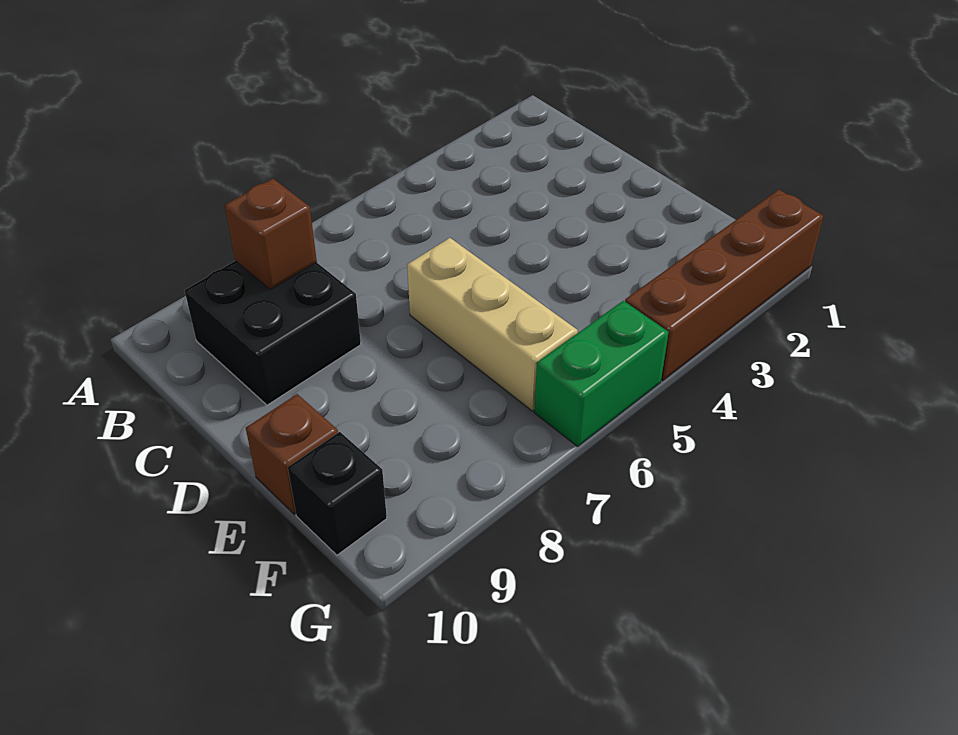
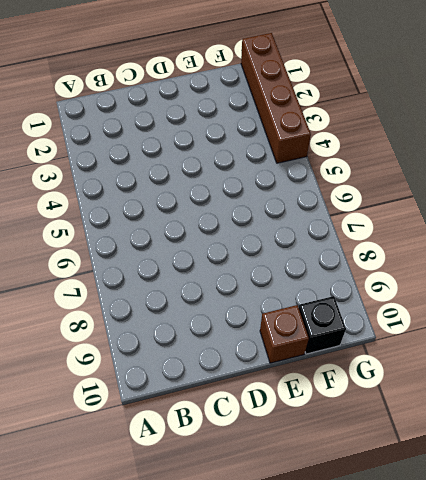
none -> black 2x2 brick [185,261,361,405]
none -> tan 1x3 brick [407,238,578,411]

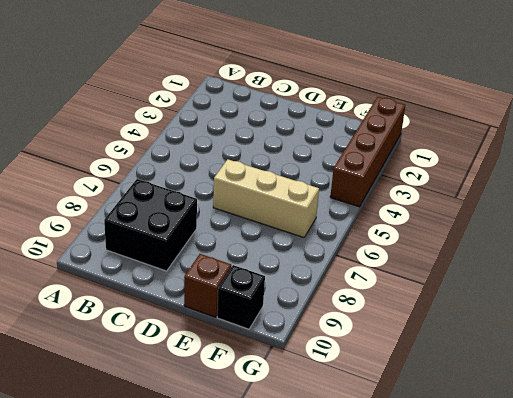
none -> green 1x2 brick [534,301,669,447]
none -> brown 1x1 brick [225,179,317,290]

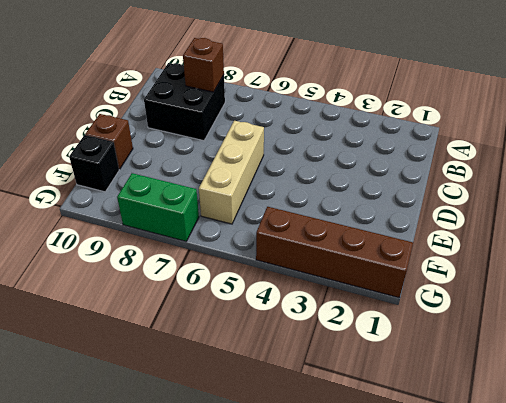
green 1x2 brick [117,173,199,241] -> green 1x2 brick moved to [534,301,669,447]

